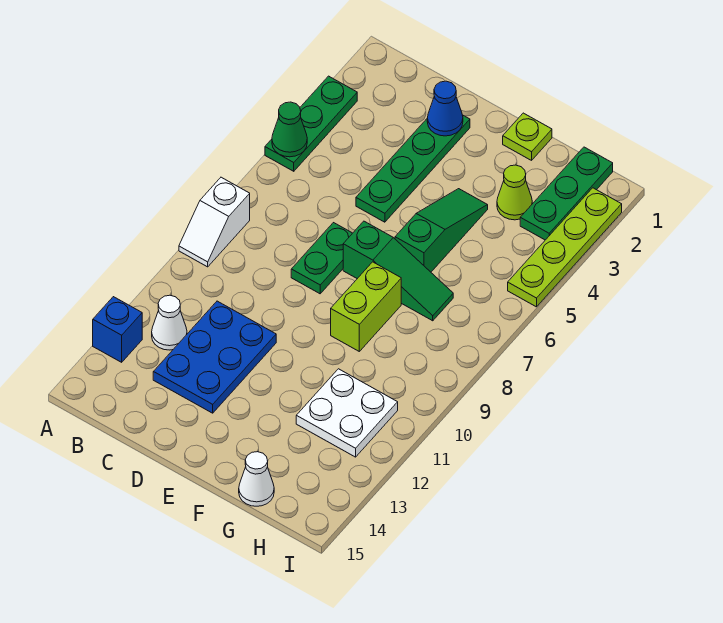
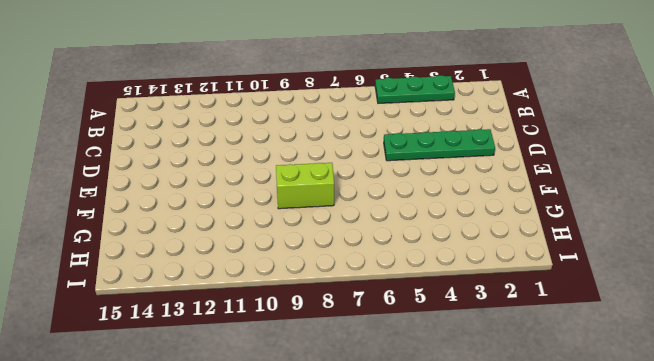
none -> white 1x2 slope [179,177,250,267]
none -> blue 1x1 brick [93,297,142,362]
none -> white 1x1 cone [152,295,187,350]

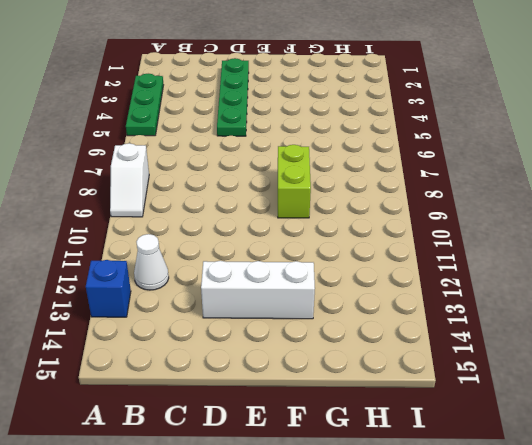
white 1x3 brick [201,261,315,319] -> blue 2x3 plate [153,301,276,413]
none -> green 1x2 plate [291,223,352,294]
none -> green 1x3 slope [343,221,453,321]
none -> lime 1x1 plate [503,113,552,160]

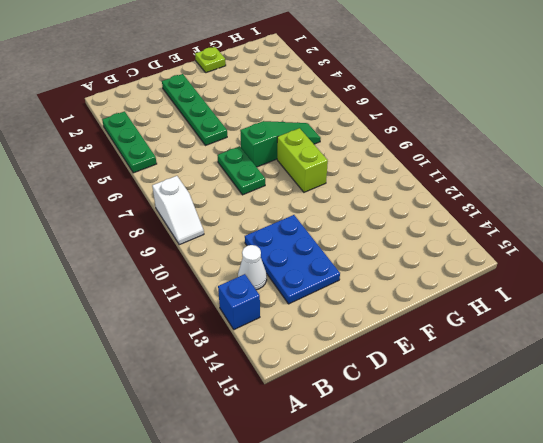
none -> green 1x3 slope [395,189,488,272]
none -> lime 1x1 cone [497,165,532,220]
none -> white 2x2 plate [296,369,398,457]

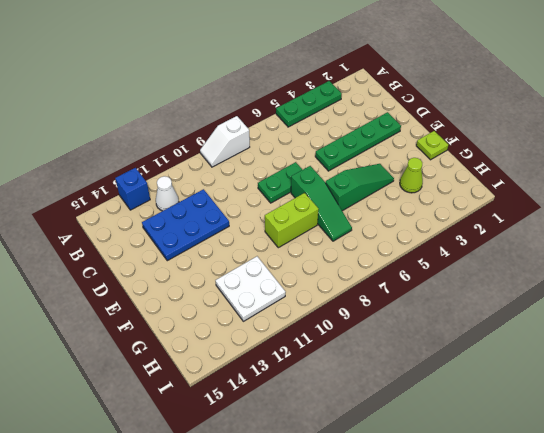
none -> white 1x1 cone [239,452,274,506]
none -> green 1x3 plate [520,147,613,240]
none -> lime 1x4 plate [508,188,622,307]

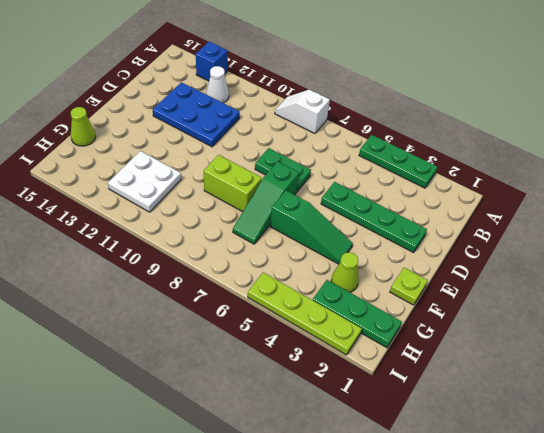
lime 1x1 cone [71,107,96,146] -> white 1x1 cone [239,452,274,506]
none -> green 1x1 cone [272,102,307,157]
none -> blue 1x1 cone [427,81,463,136]

